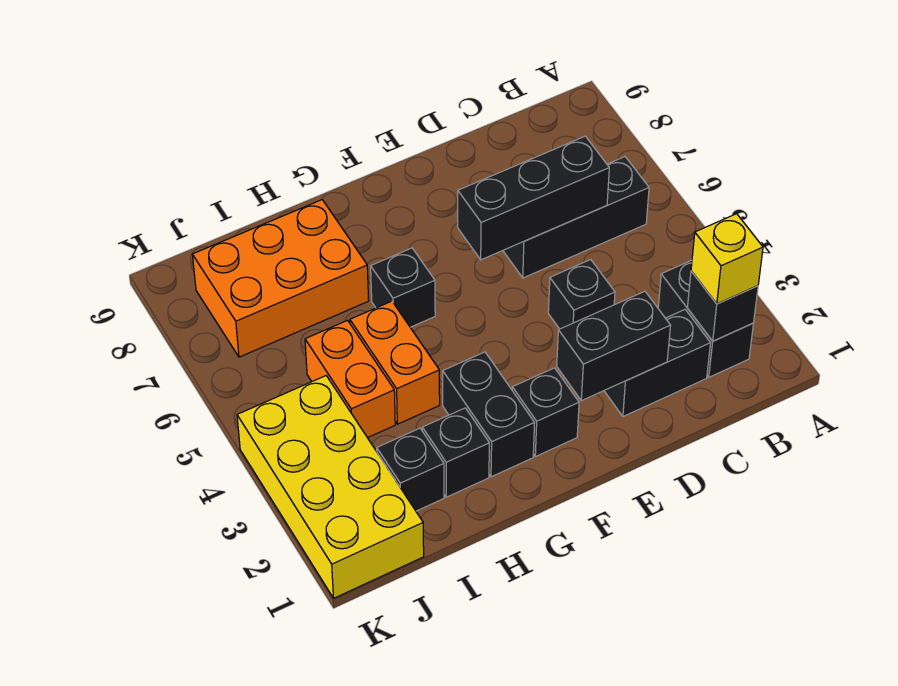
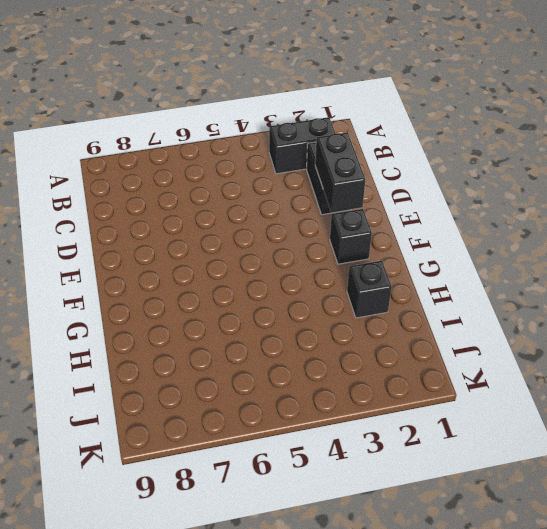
none -> black 1x3 brick [503,157,649,278]
none -> black 1x1 brick [548,260,615,329]
none -> black 1x2 brick [443,352,535,477]

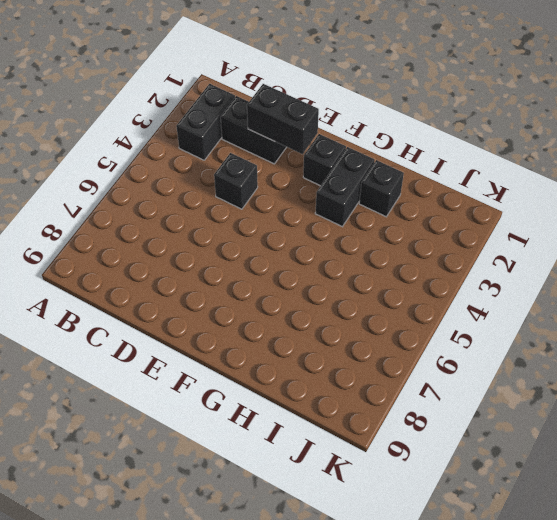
none -> black 1x3 brick [503,157,649,278]
none -> black 1x1 brick [371,248,435,327]
none -> orange 1x2 brick [350,301,440,424]

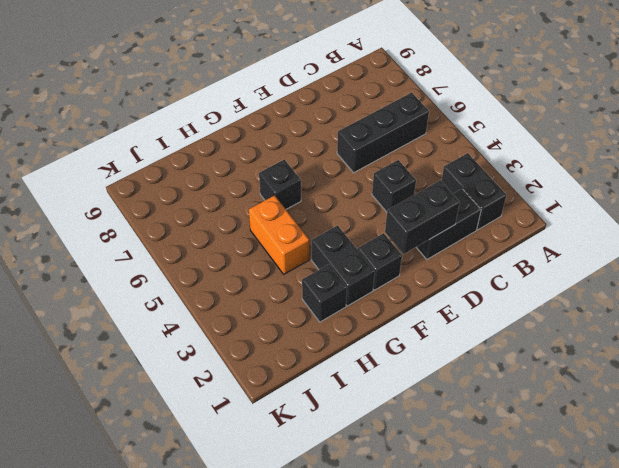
none -> orange 2x3 brick [192,200,369,357]
none -> black 1x1 brick [377,428,444,511]
none -> orange 1x2 brick [305,320,395,438]

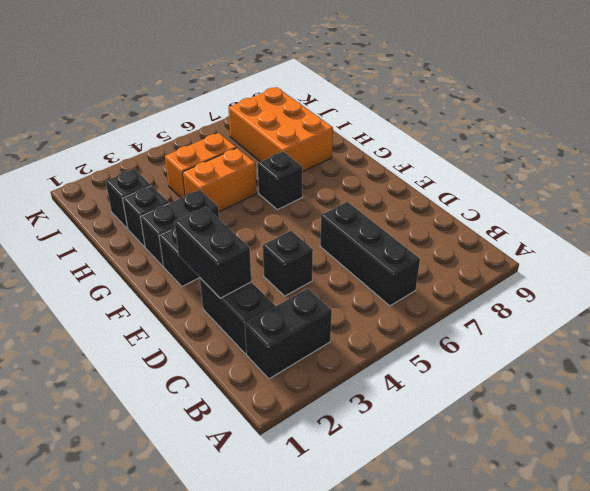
none -> yellow 2x4 brick [237,376,424,598]
none -> black 1x1 brick [687,271,758,341]
none -> black 1x3 brick [458,136,609,260]

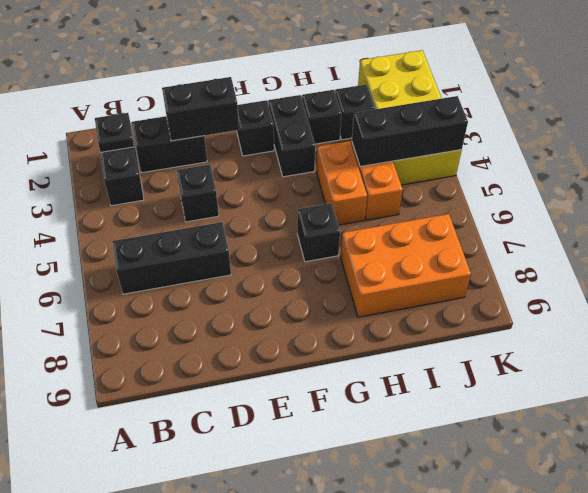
black 1x1 plate [95,113,134,152] -> black 1x1 brick [687,271,758,341]
black 1x3 brick [352,96,468,167] -> black 1x3 brick moved to [458,136,609,260]
none -> yellow 1x1 brick [691,214,763,304]

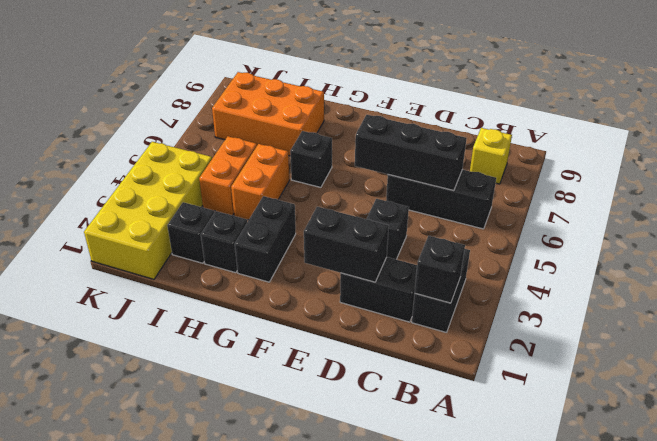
yellow 1x1 brick [470,128,512,184] -> yellow 1x1 brick moved to [691,214,763,304]
none -> black 1x1 brick [512,368,579,457]

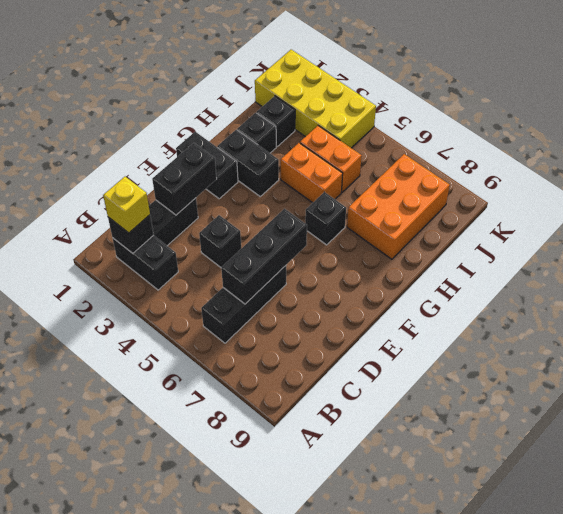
black 1x2 brick [176,132,238,199] -> black 1x1 brick [512,368,579,457]

